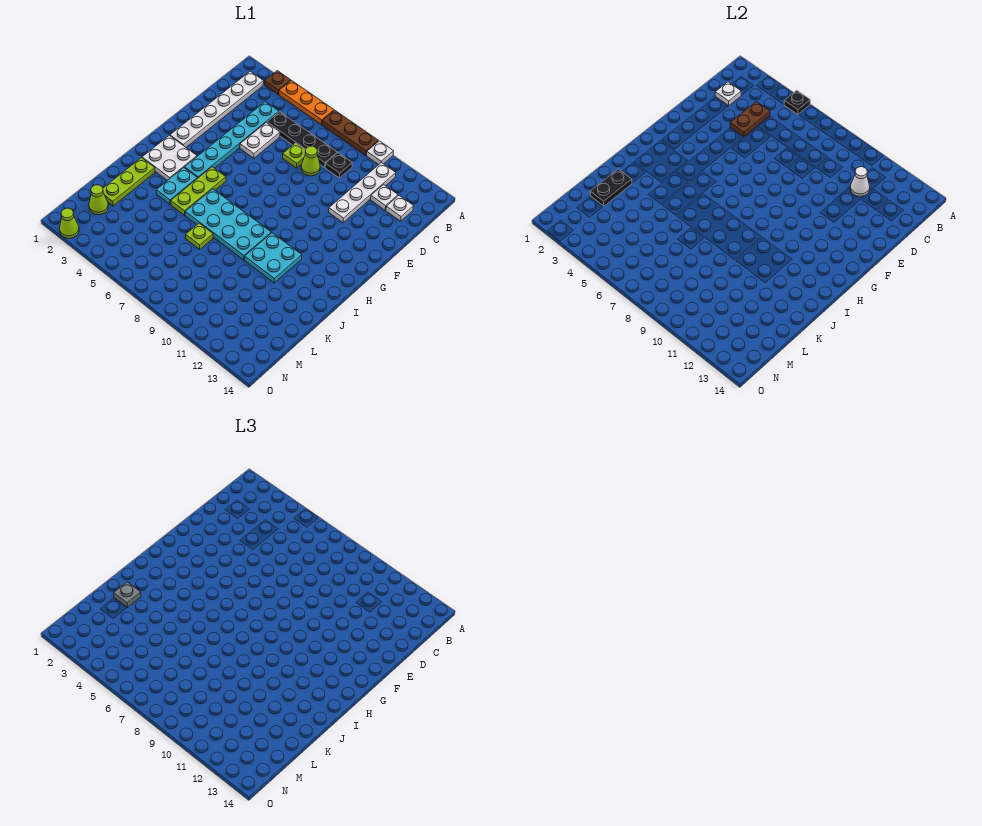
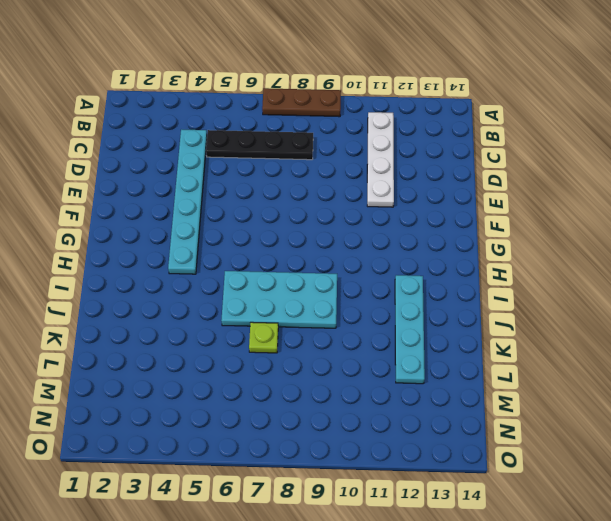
cyan 1x4 plate [395,275,425,384] -> none
none -> brown 1x1 plate [265,71,291,94]
none -> orange 1x3 plate [279,81,334,125]
none -> white 1x1 plate [367,141,393,165]

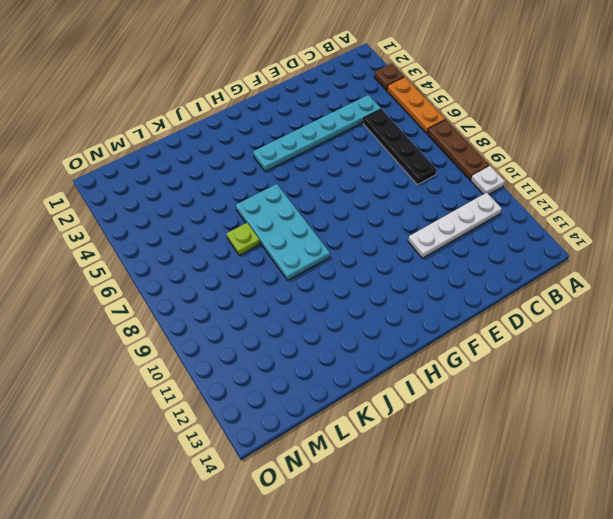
none -> white 1x6 plate [170,71,264,147]
none -> black 1x1 plate [325,153,352,178]
none -> white 1x1 plate [371,185,398,210]

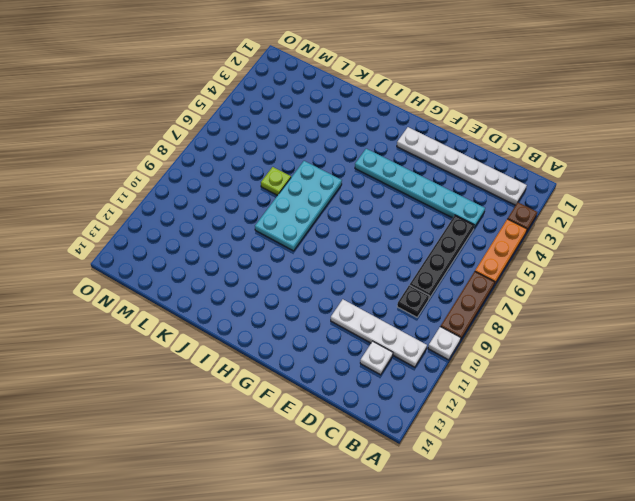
none -> white 1x1 plate [386,196,414,221]
none -> white 1x2 plate [240,123,280,158]
none -> lime 1x1 plate [283,143,305,168]

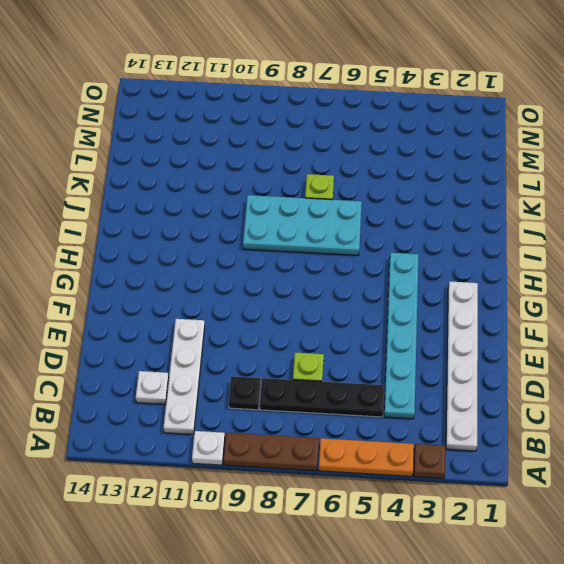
none -> white 1x1 plate [386,196,414,221]
none -> white 1x2 plate [240,123,280,158]
none -> lime 1x1 cone [301,146,320,176]

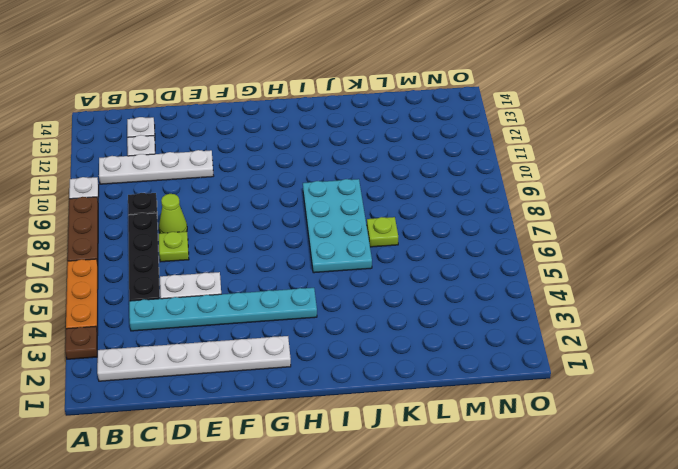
none -> white 2x2 plate [142,136,197,181]
none -> lime 1x3 plate [171,167,226,215]
none -> cyan 1x2 plate [156,168,198,204]

